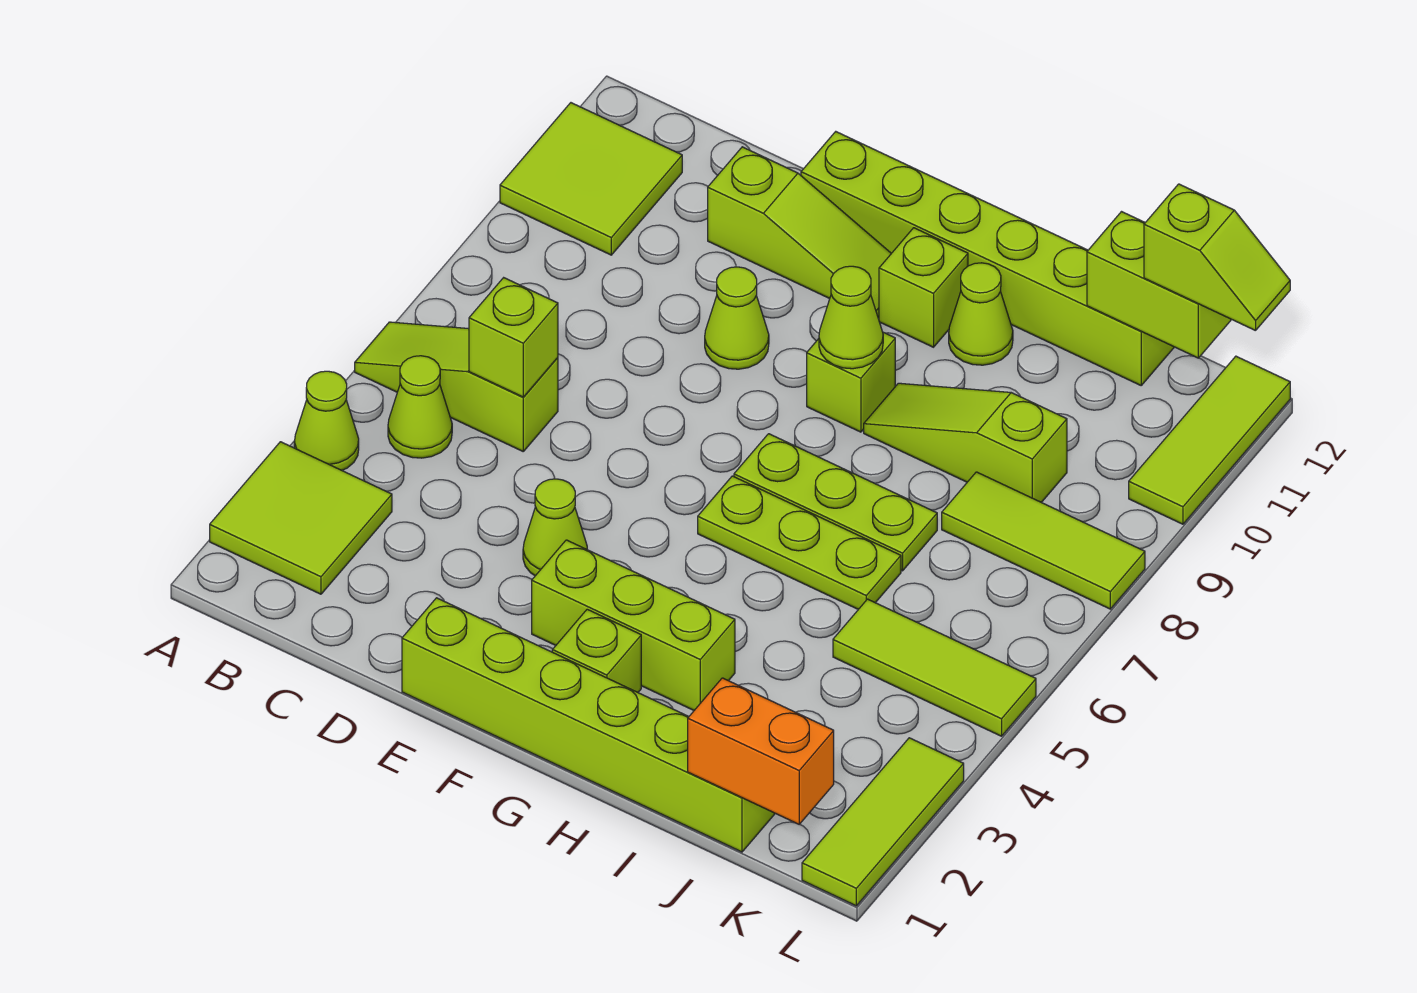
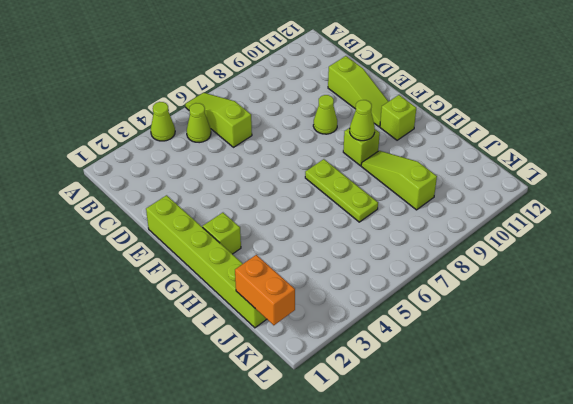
none -> lime 2x2 tile [210,442,392,594]
none -> lime 2x2 tile [500,103,682,255]
none -> lime 1x1 cone [523,479,587,576]

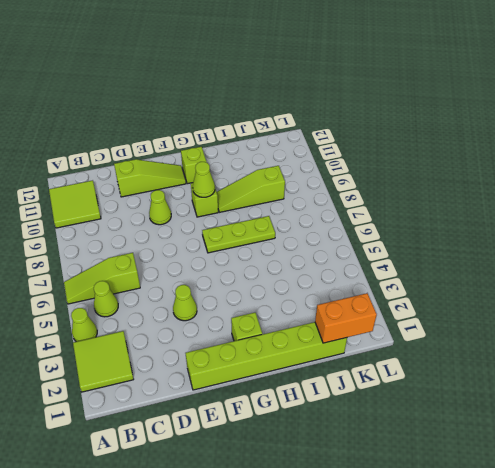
none -> lime 1x6 brick [801,132,1174,385]
none -> lime 1x3 brick [532,540,735,710]
none -> lime 1x3 plate [698,476,901,609]

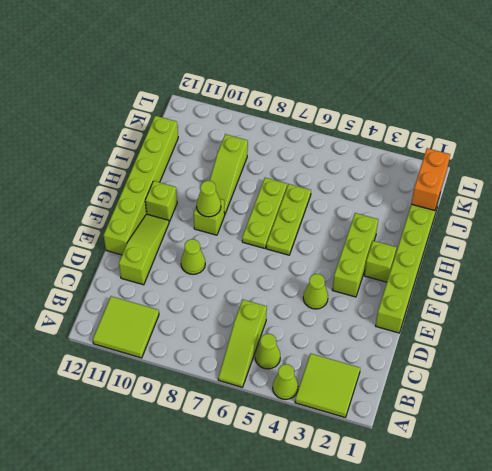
none -> lime 1x1 cone [949,263,1013,365]
none -> lime 1x3 tile [833,599,1036,736]
none -> lime 1x3 tile [942,472,1145,609]

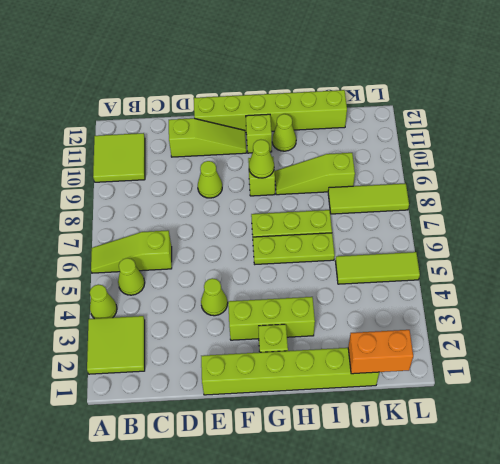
none -> lime 1x3 tile [802,738,964,906]
none -> lime 1x3 tile [1129,356,1290,524]
none -> lime 1x1 brick [469,278,558,397]

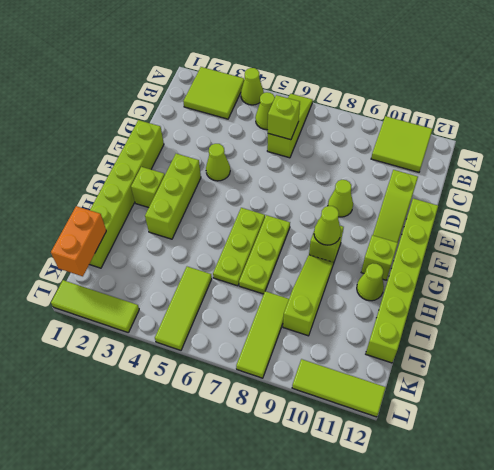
none -> lime 1x2 brick [1087,212,1231,358]
none -> lime 1x2 slope [1144,184,1290,331]

